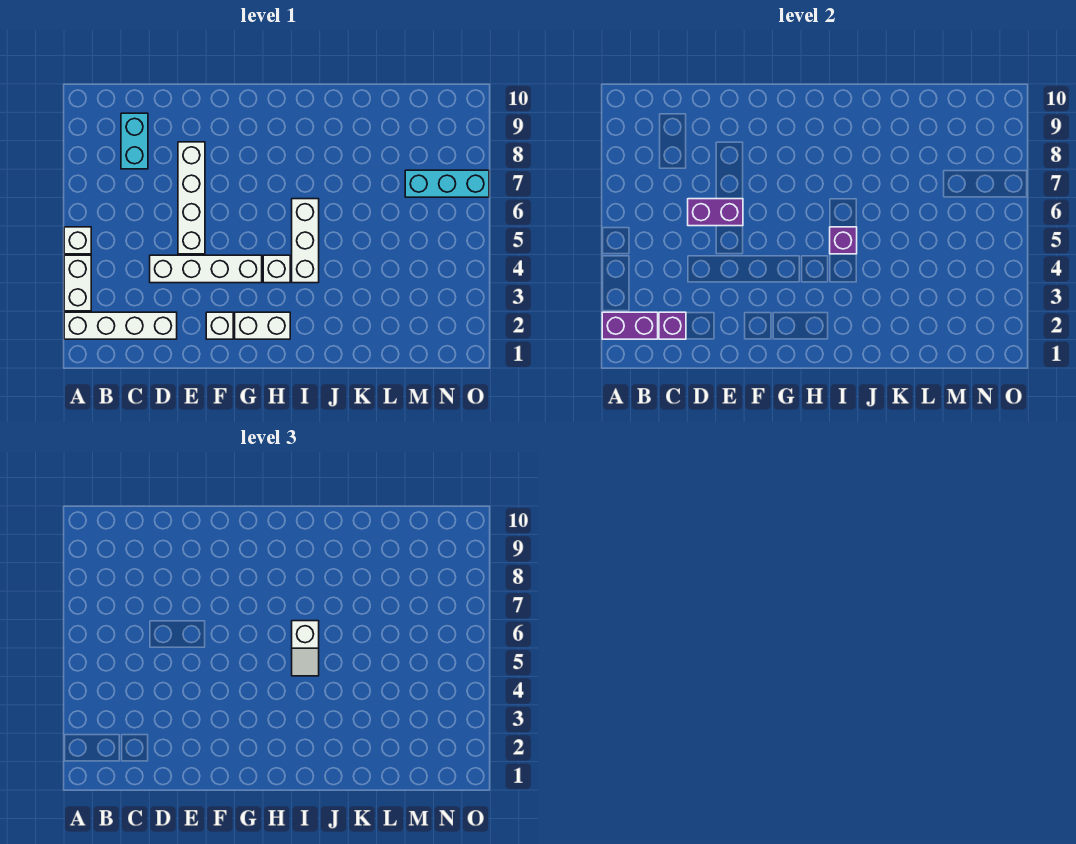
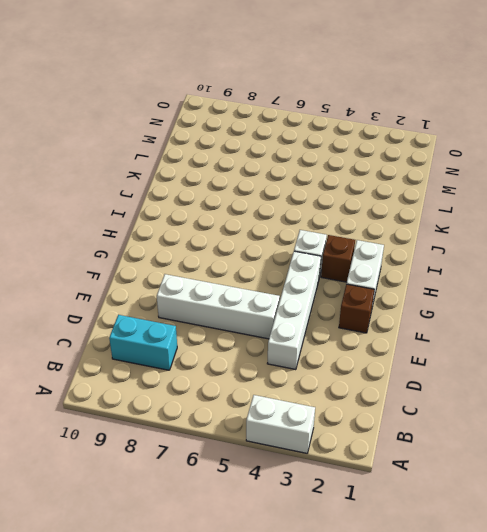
brown 1x1 brick [339,284,374,333] -> white 1x1 brick [206,312,233,339]
brown 1x1 brick [321,235,355,282] -> none
none -> white 1x4 brick [64,312,177,339]
none -> white 1x1 brick [64,227,91,254]
none -> white 1x3 brick [292,199,319,283]

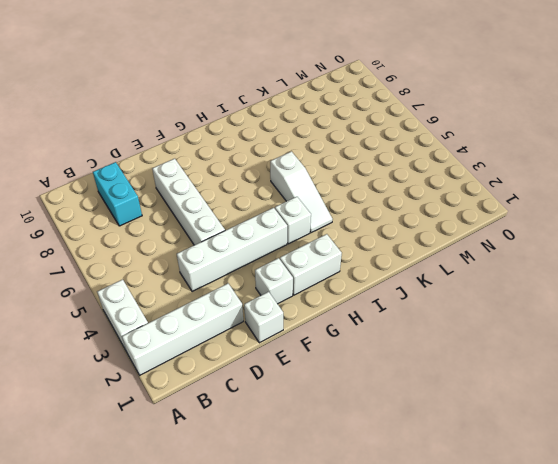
white 1x1 brick [244,292,283,343] -> white 1x1 brick moved to [64,227,91,254]
white 1x3 slope [270,151,333,233] -> white 1x3 brick [292,199,319,283]
none -> cyan 1x3 brick [405,170,489,197]
none -> purple 1x2 brick [602,312,658,339]
none -> purple 1x1 brick [659,312,686,339]

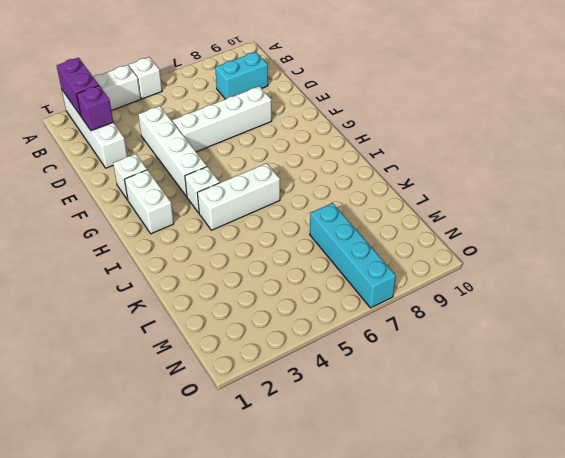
cyan 1x4 brick [310,203,396,308] -> cyan 1x3 brick [405,170,489,197]
none -> purple 1x2 brick [688,199,743,226]
none -> purple 1x1 brick [830,227,857,254]
none -> white 1x2 slope [292,621,319,676]

